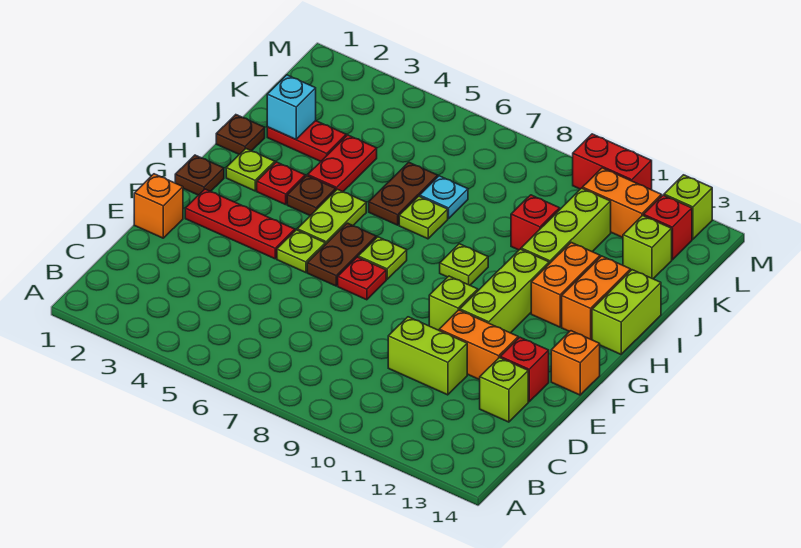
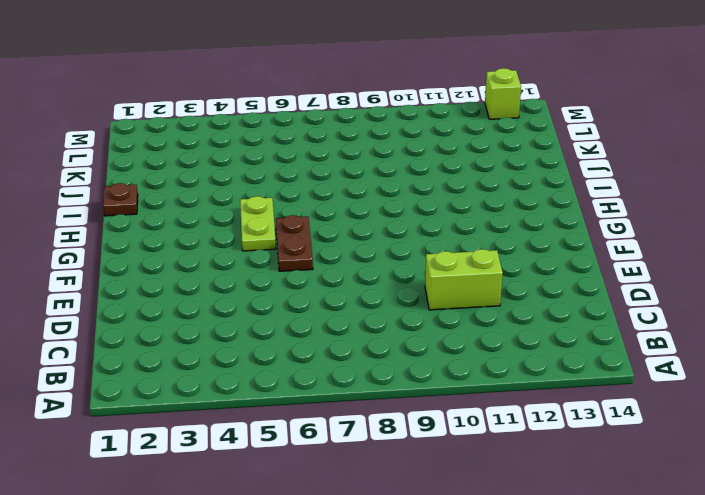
none -> lime 1x1 brick [480,358,528,422]
none -> orange 1x1 brick [134,174,183,238]
none -> orange 1x2 brick [439,310,518,380]
none -> red 1x1 brick [500,337,549,402]

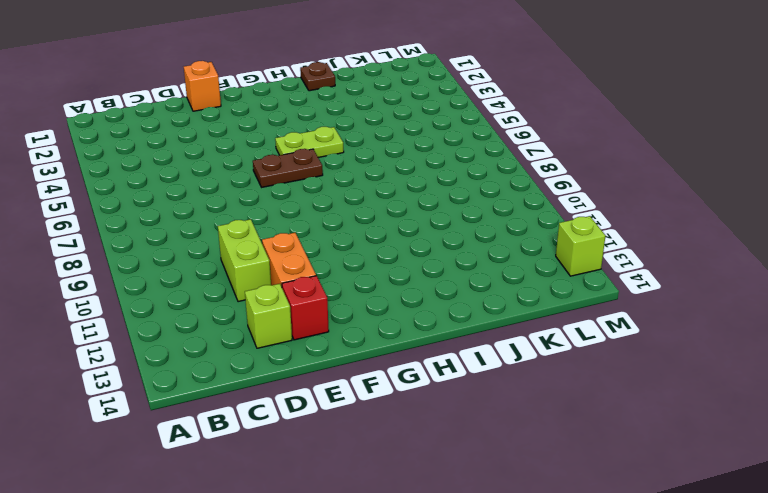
none -> red 1x3 plate [185,189,295,259]
none -> lime 1x1 plate [277,230,325,273]
none -> red 1x1 plate [338,257,386,300]
none -> lime 1x1 brick [429,276,478,330]

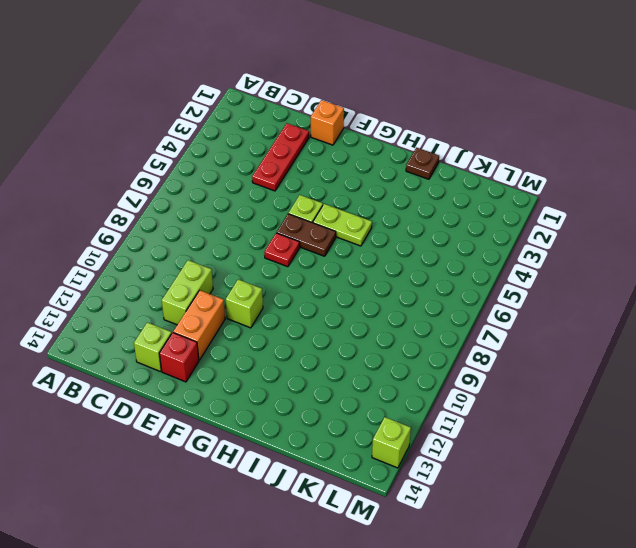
red 1x3 plate [252,123,309,191] -> red 1x3 plate moved to [185,189,295,259]
none -> lime 1x3 brick [460,249,549,333]
none -> orange 1x1 brick [551,331,600,395]
none -> brown 1x1 plate [175,155,224,195]
none -> lime 1x1 plate [358,237,407,279]

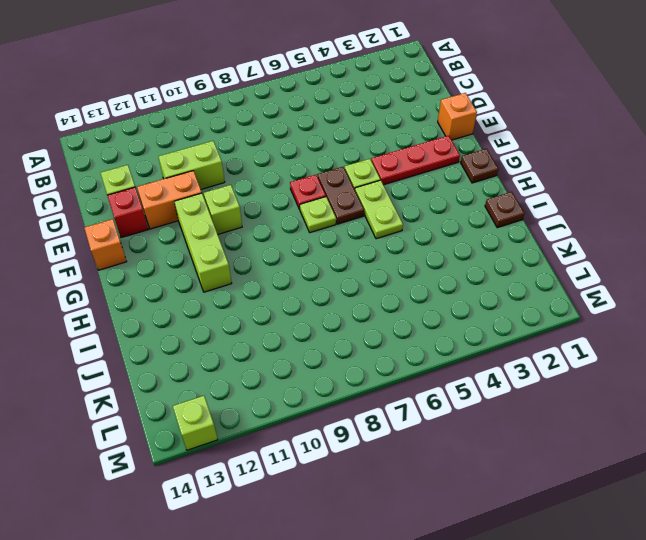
none -> lime 1x1 plate [226,149,275,191]
none -> red 1x1 plate [257,162,305,205]
none -> brown 1x1 plate [287,176,336,216]
none -> lime 1x1 plate [440,244,488,285]

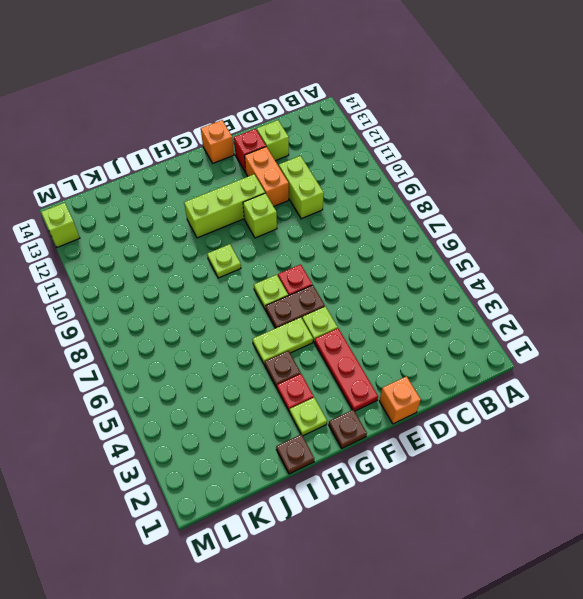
none -> orange 1x2 brick [531,242,600,327]
none -> orange 1x2 brick [562,256,631,340]
none -> lime 1x2 brick [592,270,661,354]
none -> red 1x2 plate [308,135,377,192]

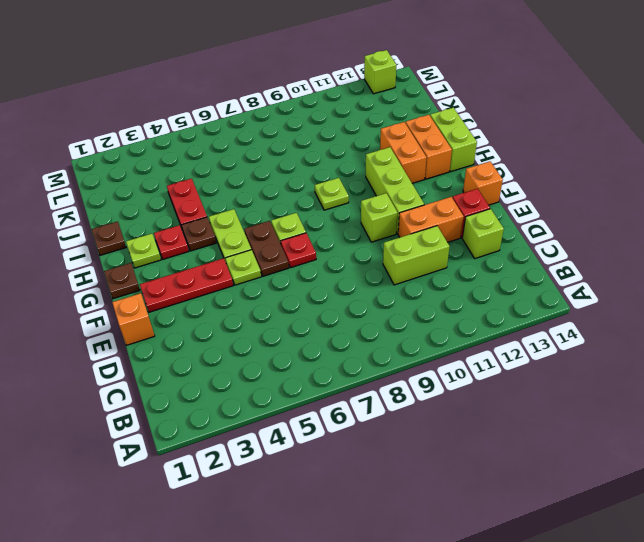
none -> brown 1x2 plate [369,162,438,225]
none -> lime 1x1 plate [399,196,448,239]
none -> lime 1x3 brick [521,188,611,264]
none -> red 1x2 plate [267,121,346,161]

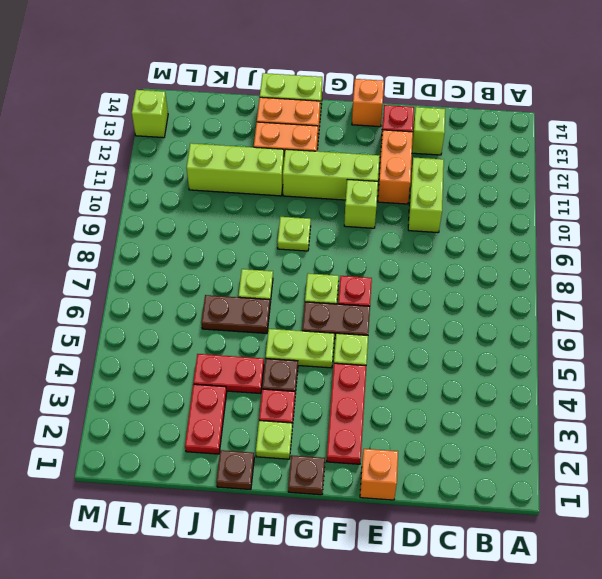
none -> cyan 1x1 plate [420,176,468,218]
none -> red 1x1 brick [511,195,560,250]
none -> lime 1x1 brick [623,215,672,279]
none -> orange 1x2 brick [583,168,662,238]

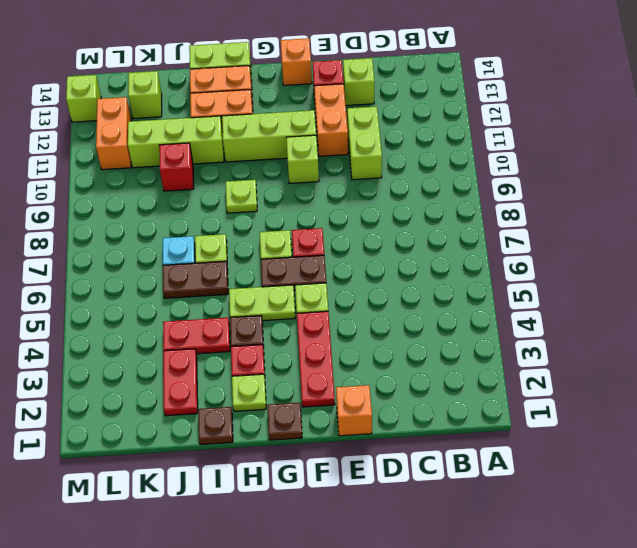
none -> red 1x1 brick [644,195,692,260]
none -> red 1x2 brick [573,134,652,190]
none -> cyan 1x1 brick [267,75,316,139]

